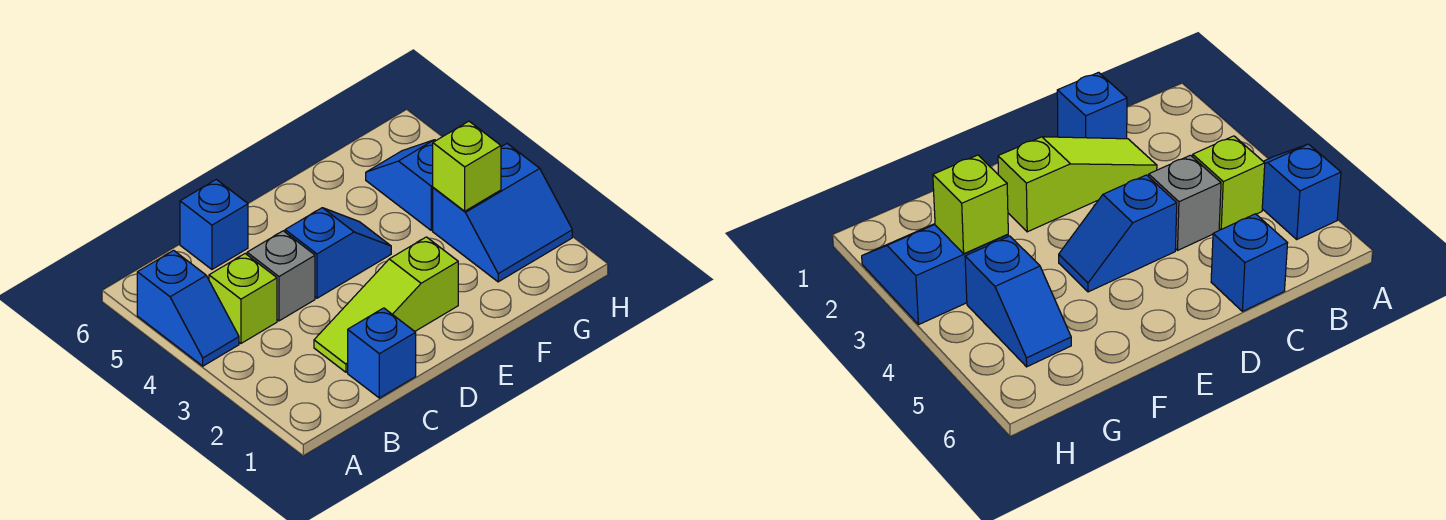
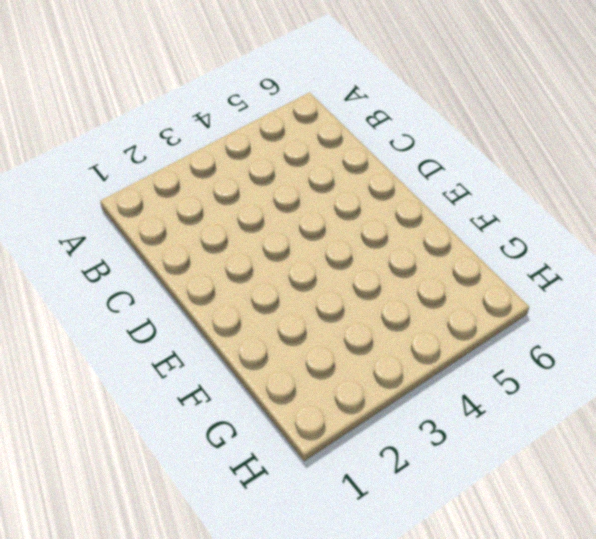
none -> blue 1x2 slope [137,250,239,366]
none -> lime 1x1 brick [209,254,277,343]

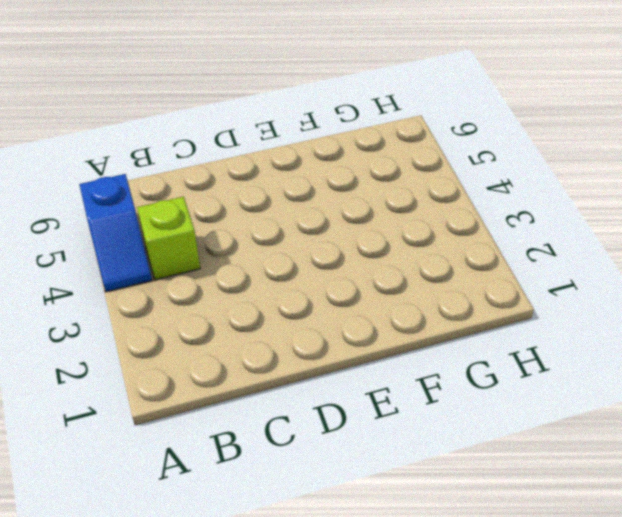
none -> blue 1x1 brick [348,308,416,398]
none -> lime 1x3 slope [314,237,458,372]

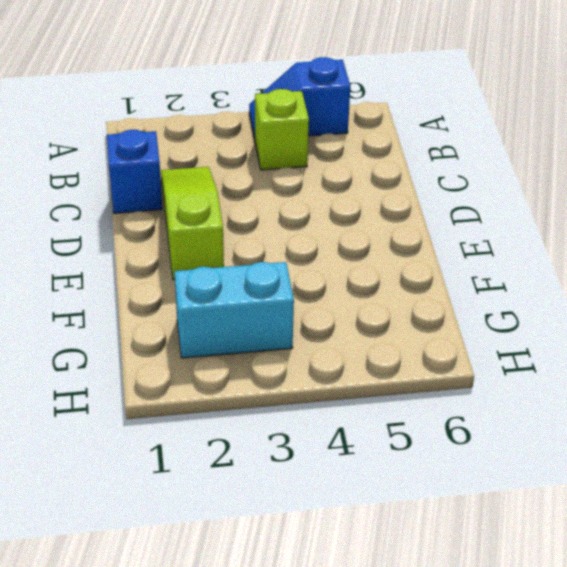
cyan 1x2 brick [174,262,294,358] -> blue 2x2 slope [433,144,572,282]
none -> grey 1x1 brick [247,231,315,321]
none -> blue 1x1 brick [180,179,248,269]

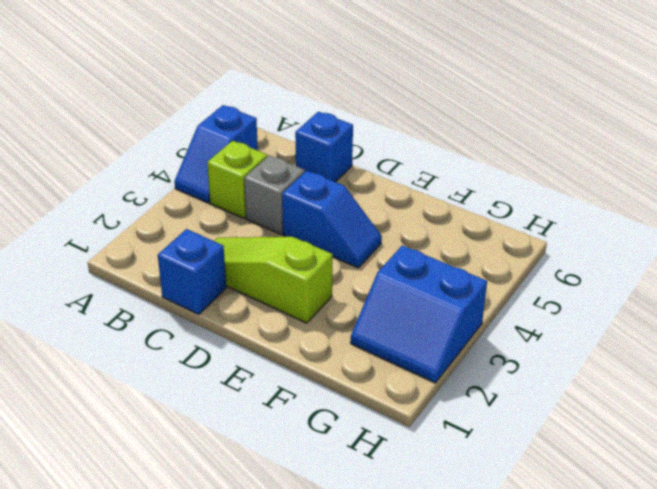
none -> blue 1x2 slope [366,140,436,230]
none -> lime 1x1 brick [433,121,501,211]

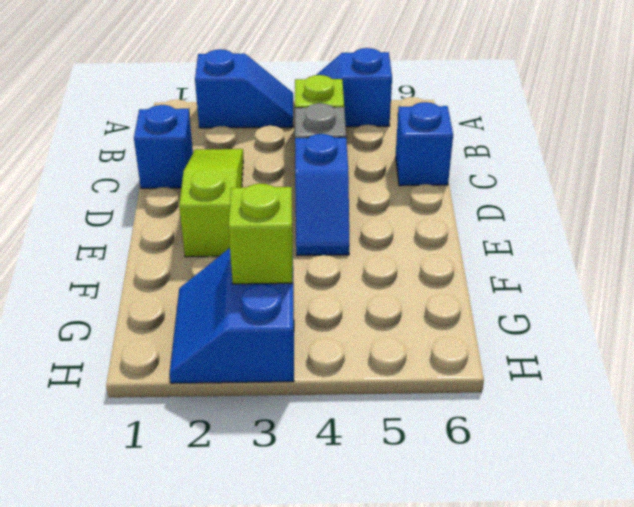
blue 1x2 slope [195,49,293,128] -> blue 1x2 slope moved to [366,140,436,230]

